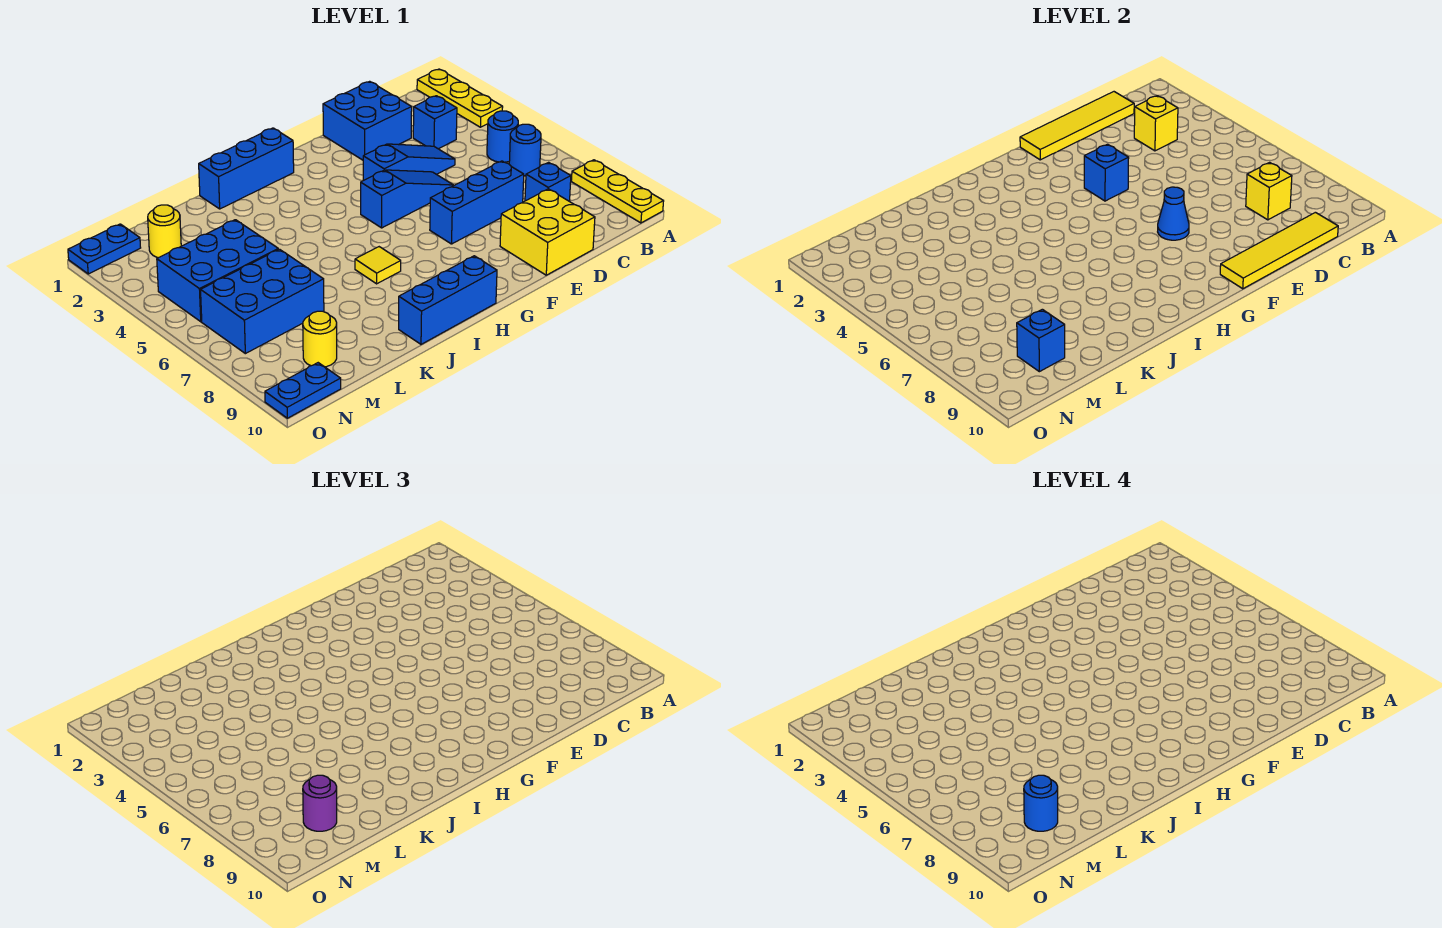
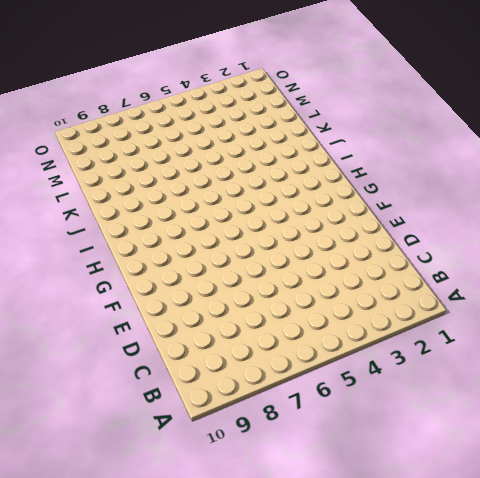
none -> yellow 1x3 plate [417,69,503,127]
none -> yellow 1x3 plate [571,160,664,223]
none -> blue 1x1 round brick [487,111,518,162]

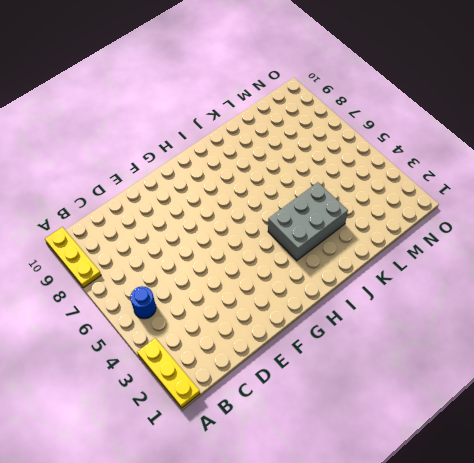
grey 2x3 brick [268,182,348,261] -> none
none -> blue 1x1 round brick [509,124,541,176]
none -> blue 1x1 brick [413,96,457,149]
none -> blue 1x1 brick [525,163,571,201]

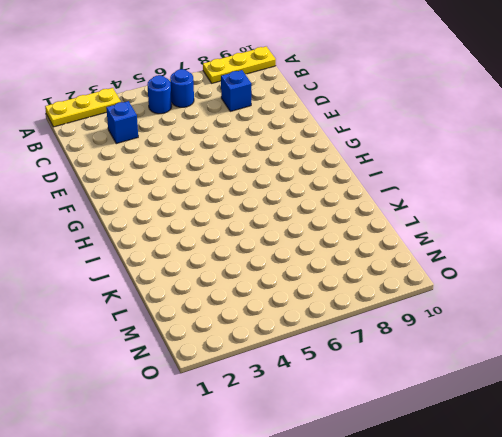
none -> blue 2x2 brick [323,81,412,160]
none -> blue 1x3 slope [363,144,455,180]
none -> blue 1x3 brick [430,161,524,244]

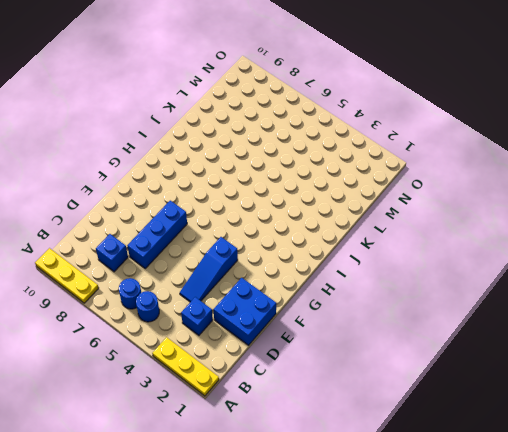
none -> yellow 2x2 brick [500,189,595,275]
none -> blue 1x3 slope [361,170,453,228]
none -> blue 1x3 brick [199,128,294,209]

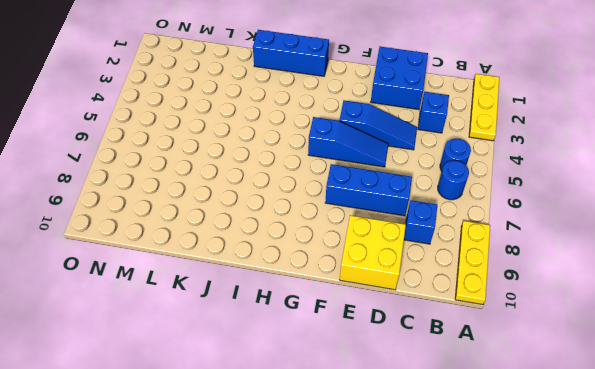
none -> blue 1x3 brick [399,256,497,344]
none -> yellow 1x1 tile [355,247,401,284]
none -> blue 2x3 brick [157,220,278,322]

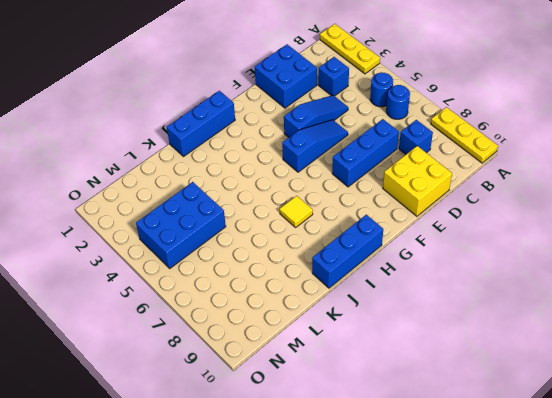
none -> blue 2x3 brick [201,249,324,354]
none -> yellow 1x1 round brick [148,205,181,258]
none -> yellow 1x1 round brick [303,311,337,367]

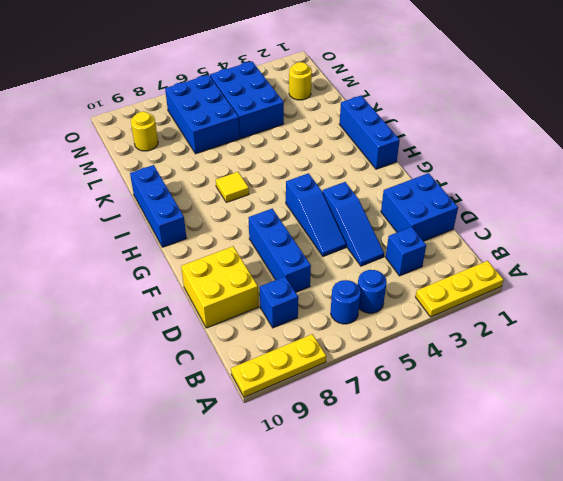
none -> blue 1x2 plate [68,224,141,274]
none -> blue 1x2 plate [265,363,341,418]
none -> yellow 1x4 tile [1020,92,1134,160]

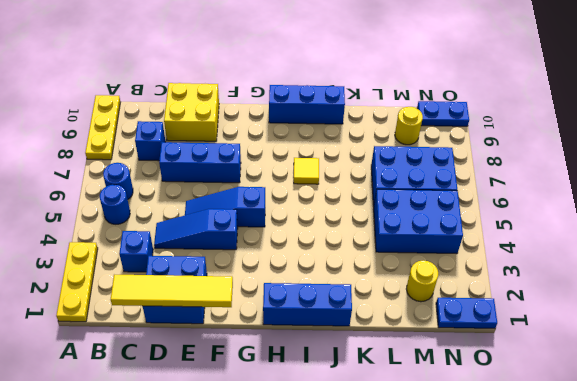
none -> yellow 1x1 brick [1134,96,1178,151]
none -> yellow 1x1 brick [1246,163,1292,220]
none -> yellow 1x4 tile [1220,212,1338,289]

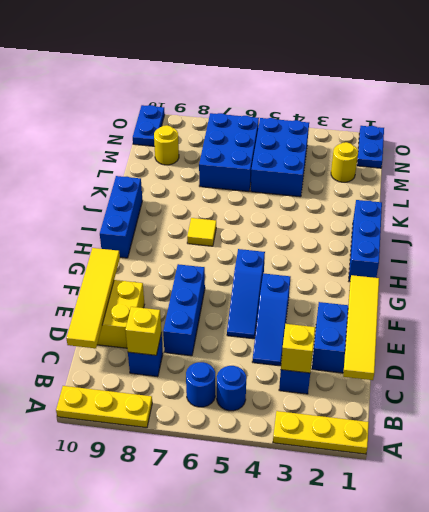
none -> blue 1x1 brick [1084,144,1129,201]
none -> blue 1x1 cone [1158,187,1189,240]
none -> blue 1x1 brick [1017,309,1065,372]

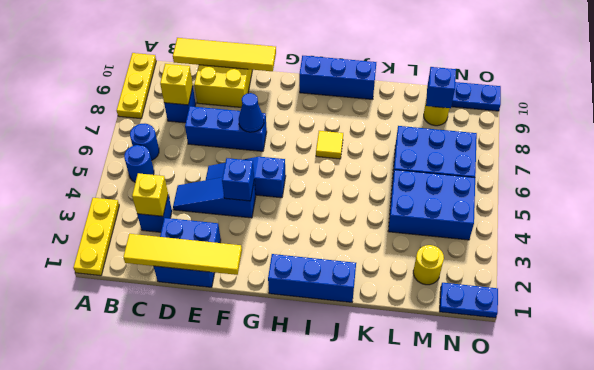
none -> purple 1x1 round brick [303,775,337,831]
none -> blue 1x1 round brick [1024,775,1058,831]

